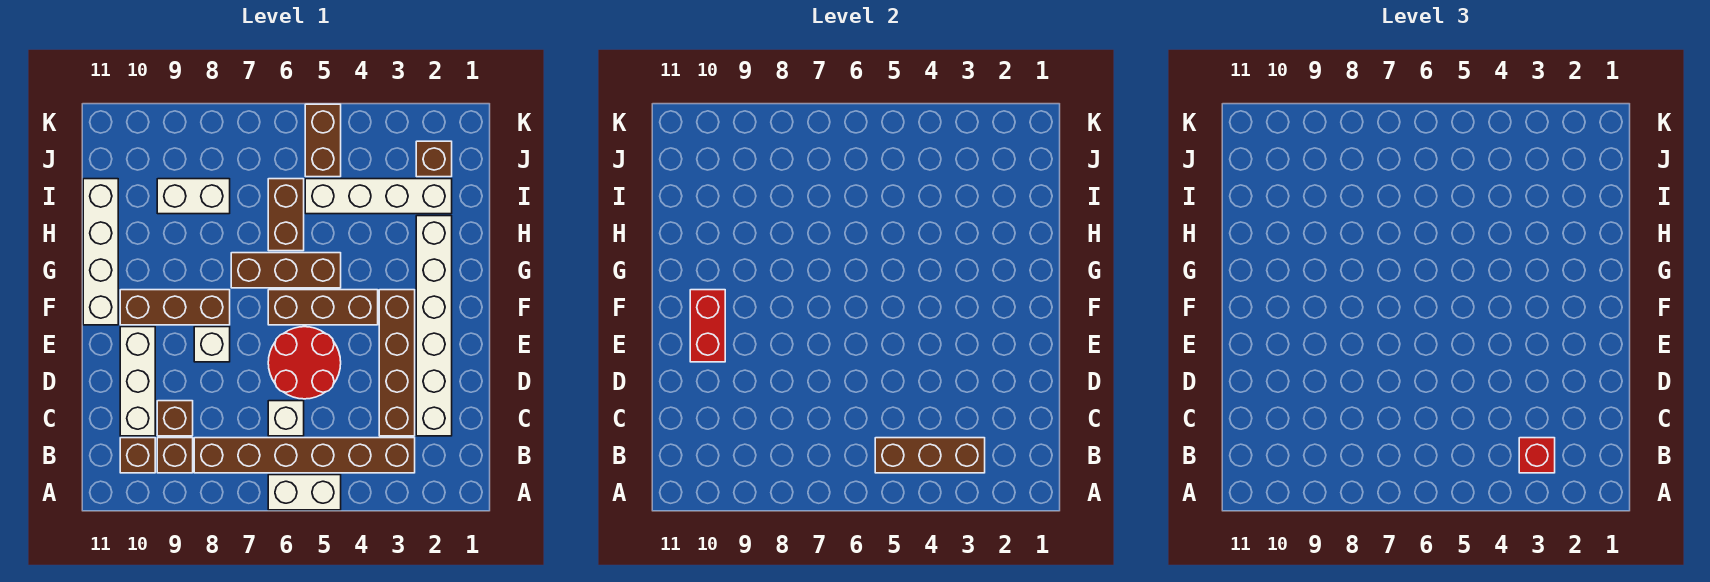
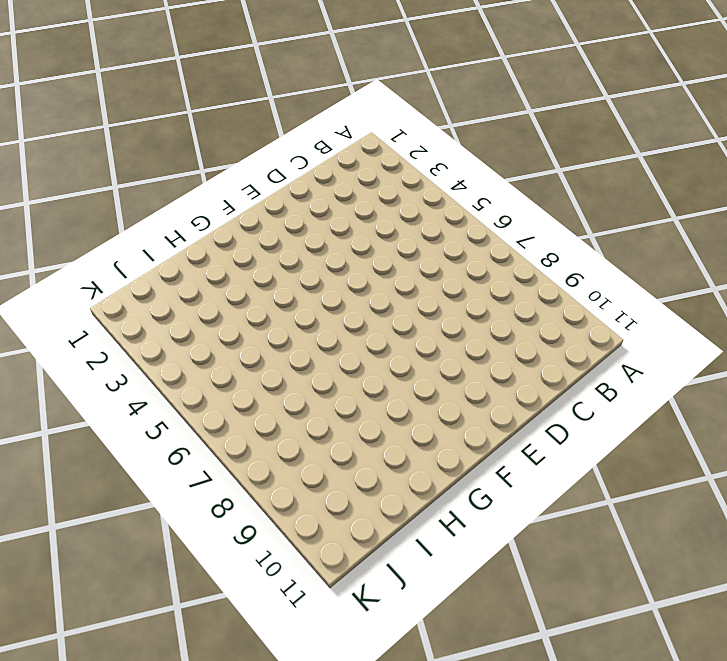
none -> white 1x2 brick [268,475,341,510]
none -> brown 1x6 brick [194,438,415,473]
none -> brown 1x1 brick [157,438,193,473]

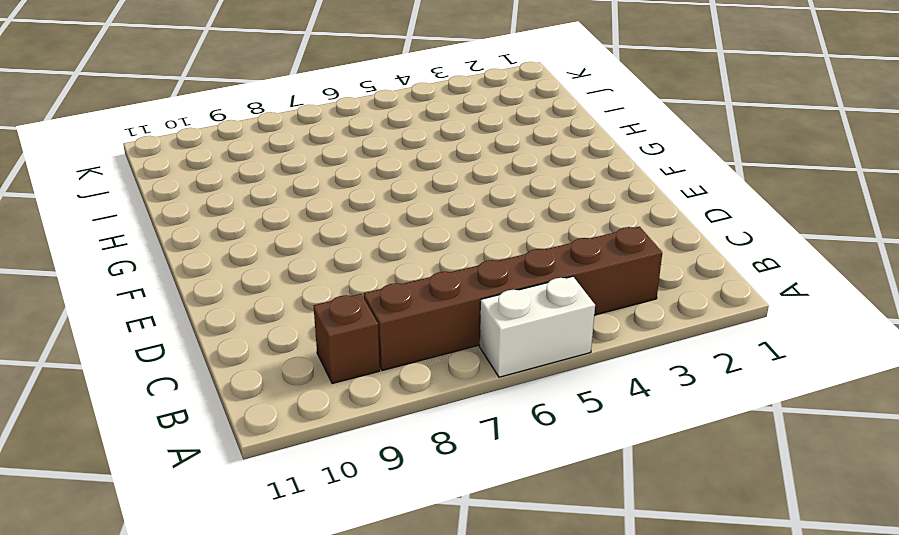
none -> brown 1x1 brick [120,438,155,473]
none -> white 1x6 brick [416,216,452,436]
none -> brown 1x4 brick [379,290,415,436]

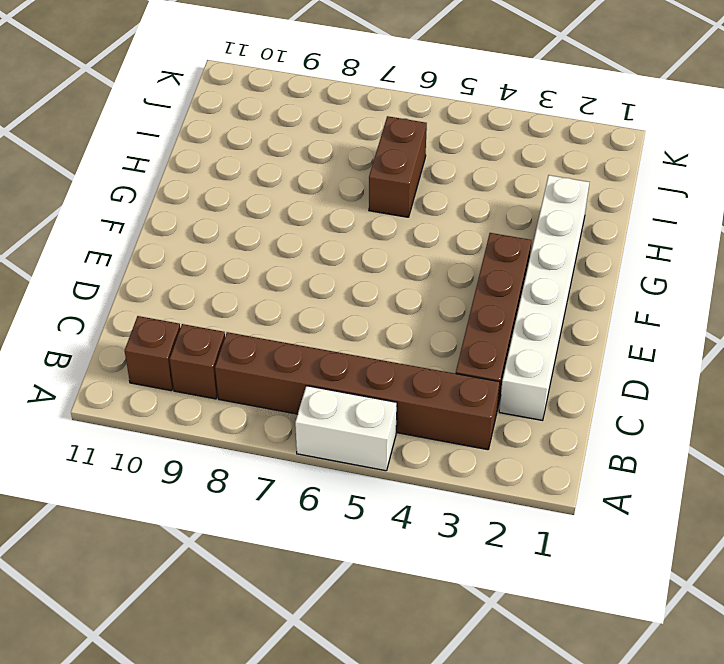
none -> white 1x1 brick [268,401,304,436]
none -> brown 1x1 brick [157,401,193,436]
none -> white 1x3 brick [120,327,155,436]

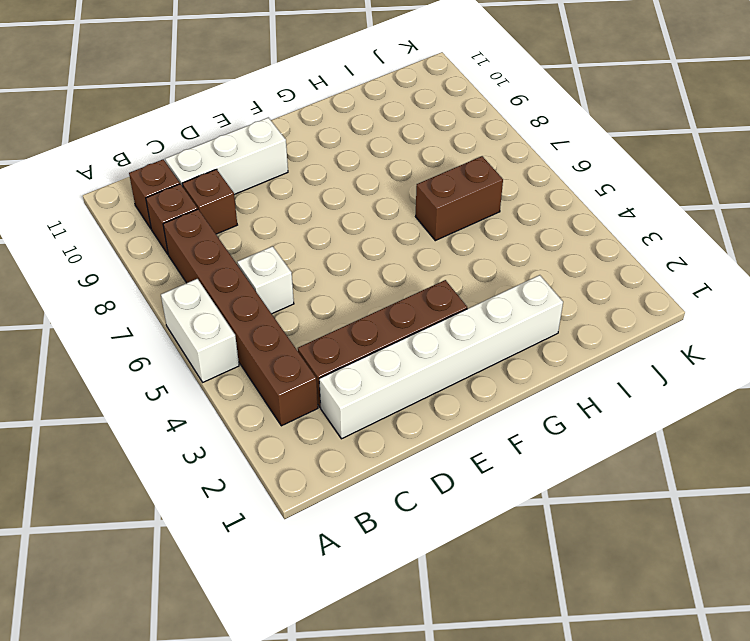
none -> red 2x2 round brick [268,327,341,399]
none -> white 1x1 brick [194,327,230,362]
none -> brown 1x3 brick [268,290,378,325]

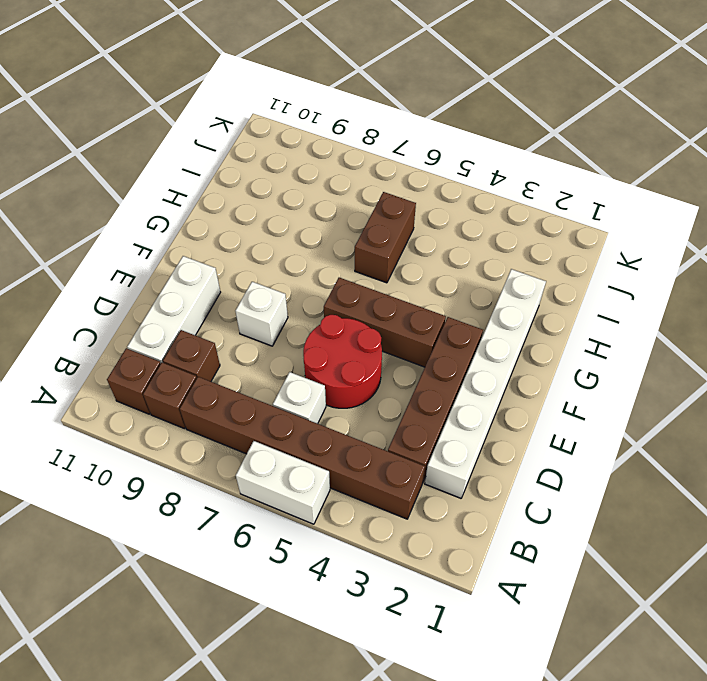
none -> brown 1x3 brick [120,290,230,325]
none -> white 1x4 brick [83,179,118,325]
none -> brown 1x3 brick [231,253,341,288]

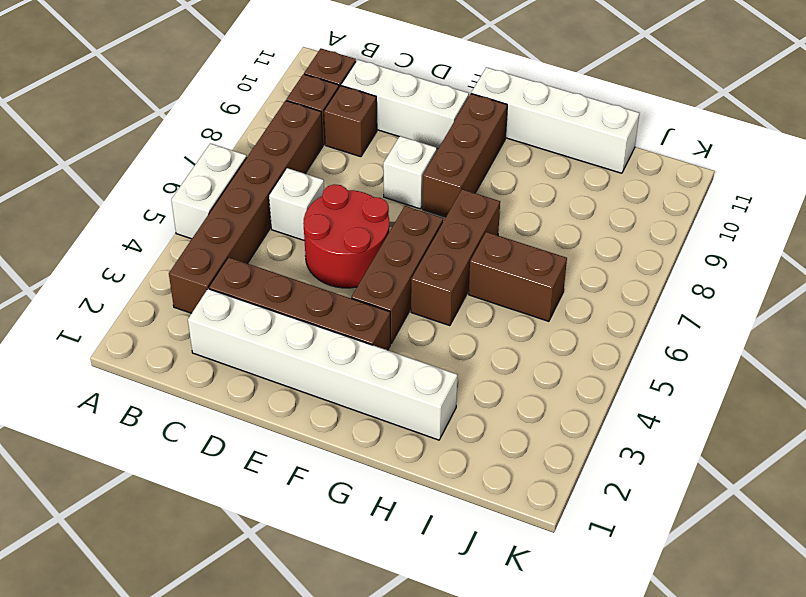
none -> white 1x4 brick [305,179,452,214]
none -> white 1x2 brick [157,179,230,214]
none -> brown 1x1 brick [416,141,452,177]

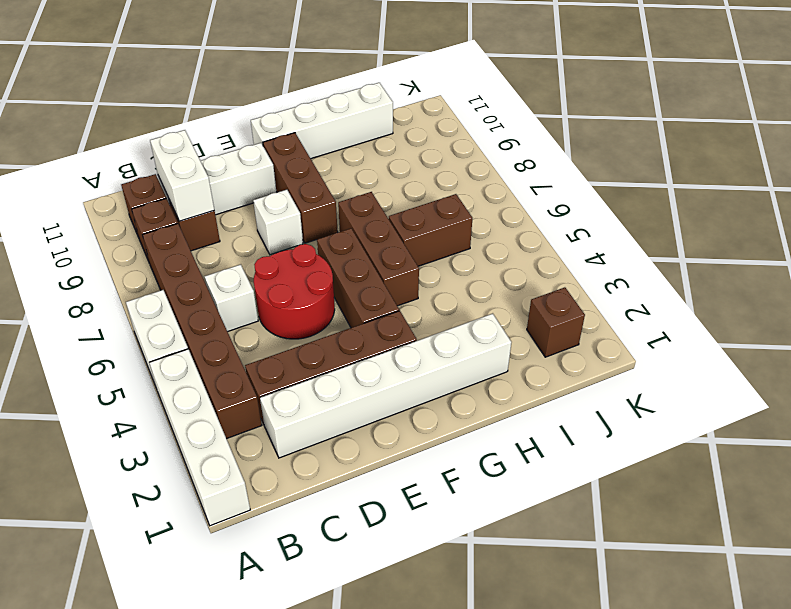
white 1x4 brick [149,349,250,526] -> white 1x4 brick moved to [305,179,452,214]
white 1x2 brick [150,130,214,221] -> white 1x2 brick moved to [157,179,230,214]
none -> brown 1x2 brick [305,104,341,177]
none -> brown 1x3 brick [875,438,985,473]
none -> red 1x2 brick [690,290,725,362]

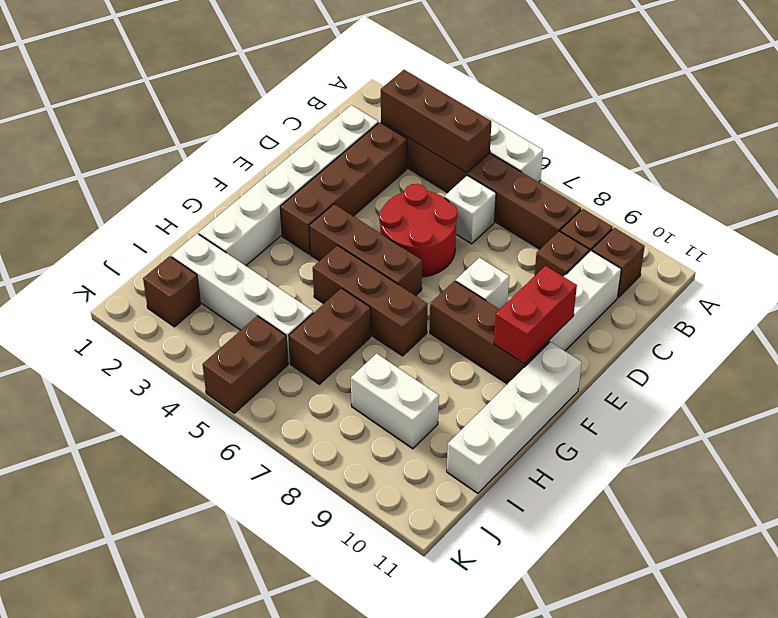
none -> red 1x1 brick [1519,438,1555,473]

